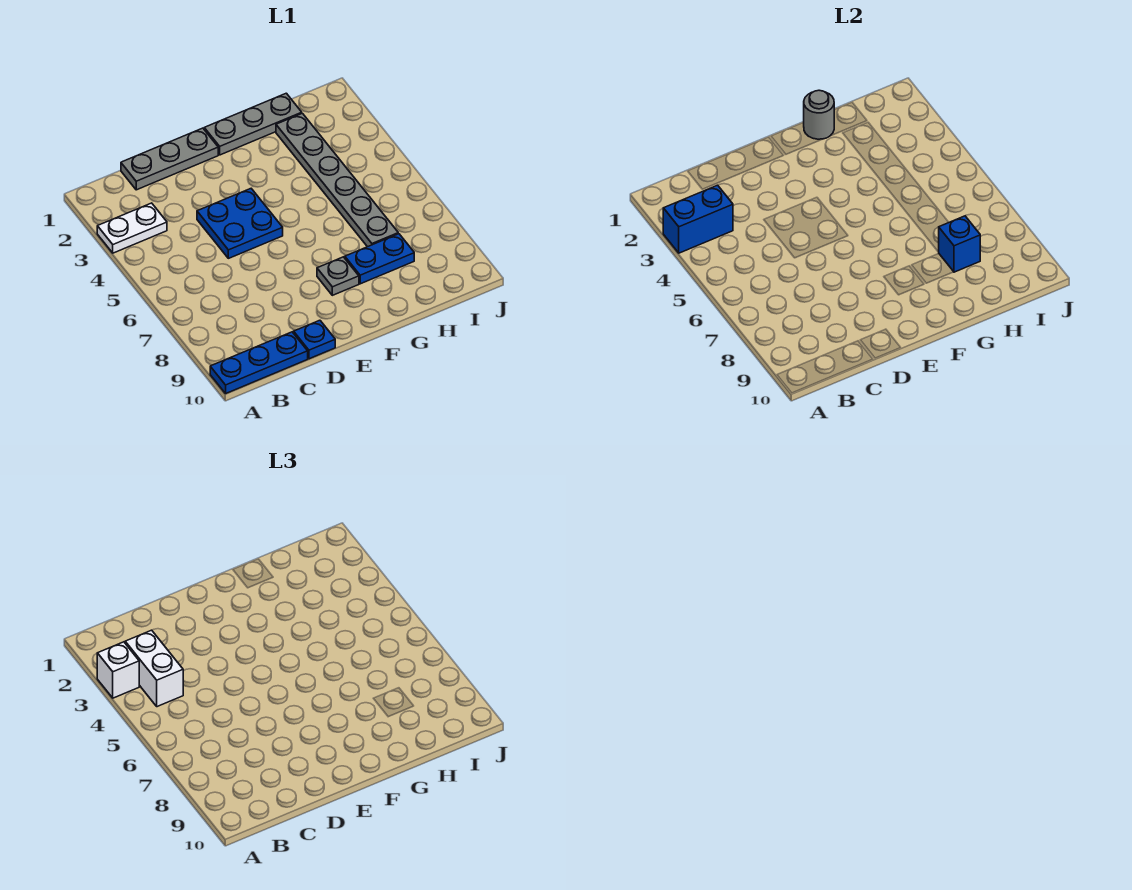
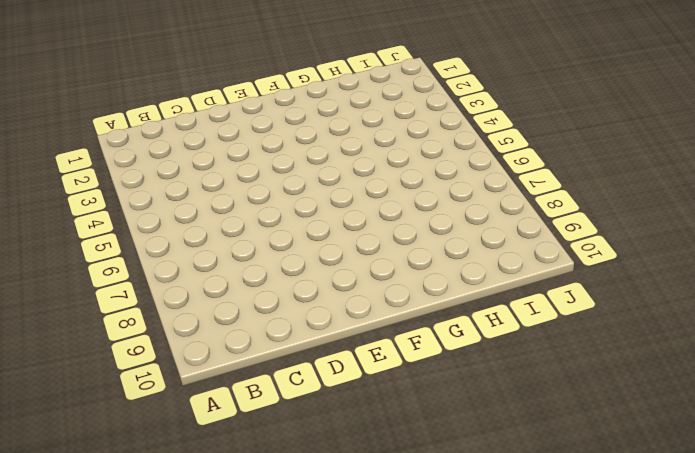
none -> white 1x2 plate [97,203,167,253]
none -> blue 1x3 plate [210,332,308,393]
none -> grey 1x3 plate [121,128,218,190]

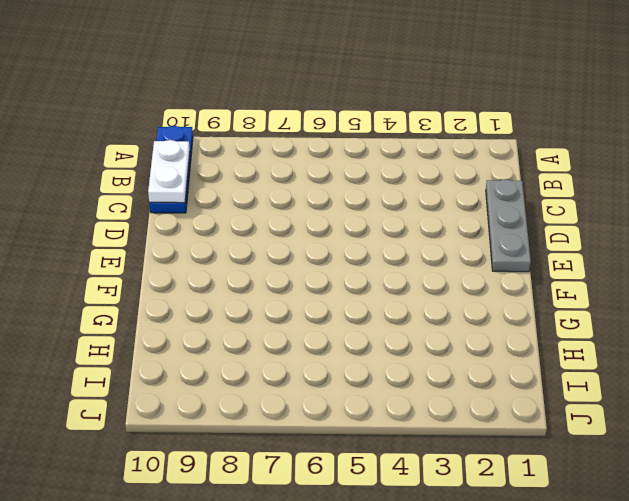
white 1x2 plate [148,140,190,203] -> white 1x2 plate moved to [97,203,167,253]
none -> blue 2x2 plate [197,189,283,258]
none -> blue 1x1 plate [294,320,335,359]
none -> grey 1x3 plate [204,93,302,155]

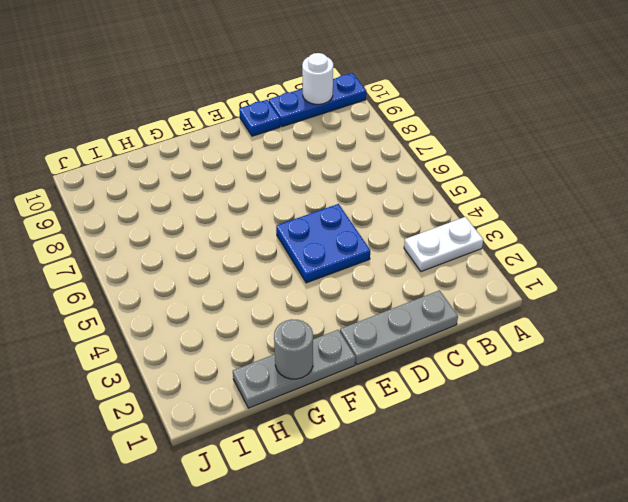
white 1x1 round brick [302,53,333,104] -> none
none -> grey 1x1 plate [317,257,359,295]
none -> blue 1x2 plate [345,234,414,284]
none -> grey 1x6 plate [276,113,398,247]

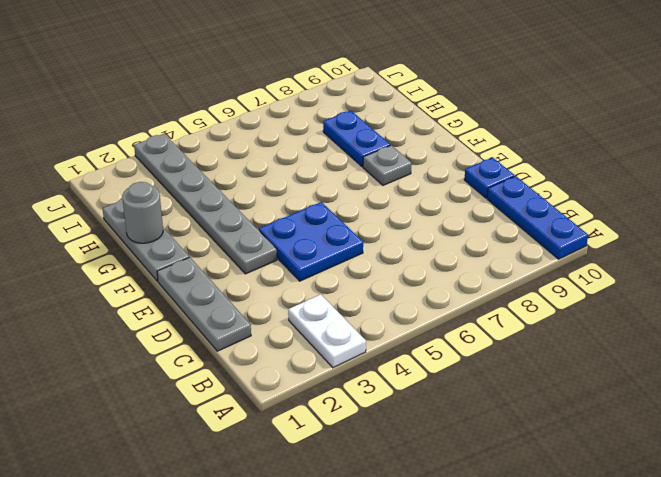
grey 1x6 plate [134,134,277,274] -> grey 1x6 plate turned to [276,113,398,247]
none -> blue 1x2 brick [663,185,733,253]
none -> blue 1x1 brick [938,216,980,272]
none -> white 1x1 brick [97,642,139,698]

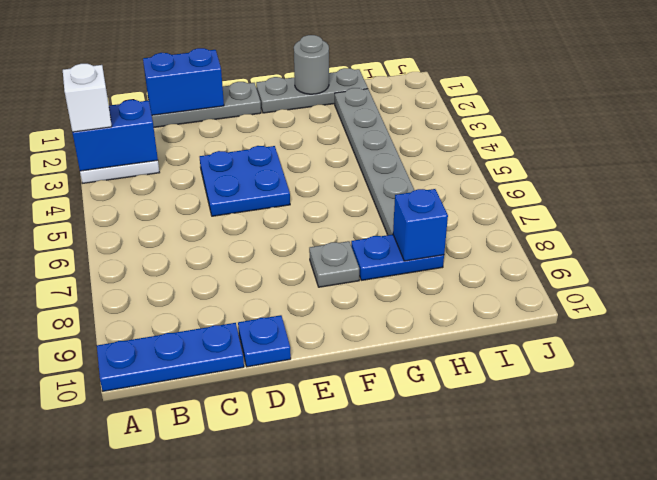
blue 1x2 brick [143,48,224,115] -> none
none -> white 1x2 brick [125,630,183,707]

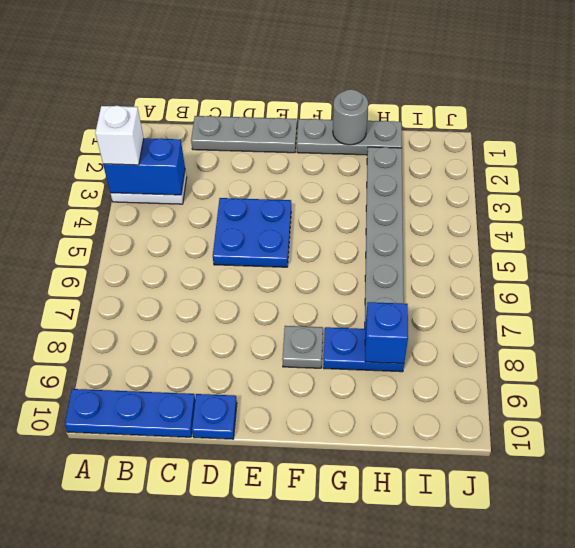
none -> white 1x2 brick [125,630,183,707]

